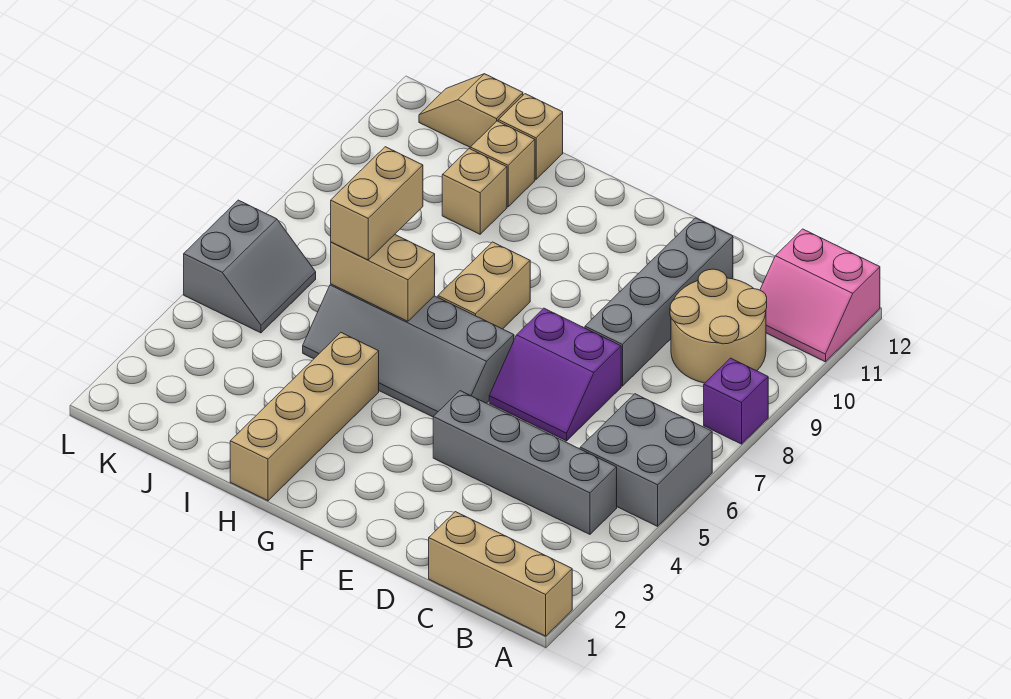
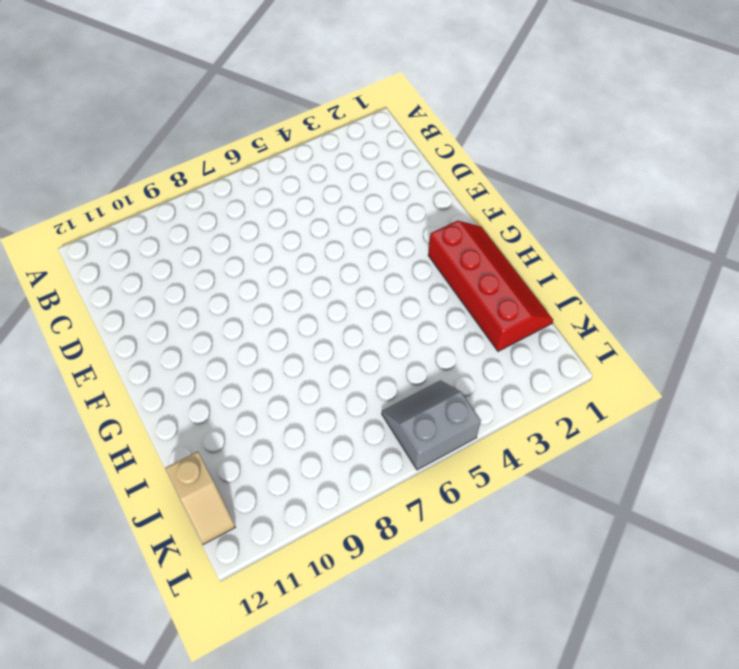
red 2x4 slope [428,221,553,351] -> tan 1x4 brick [230,333,379,501]
none -> tan 1x3 brick [429,512,572,636]
none -> grey 2x2 brick [580,394,712,526]
none -> purple 1x1 brick [704,358,768,444]

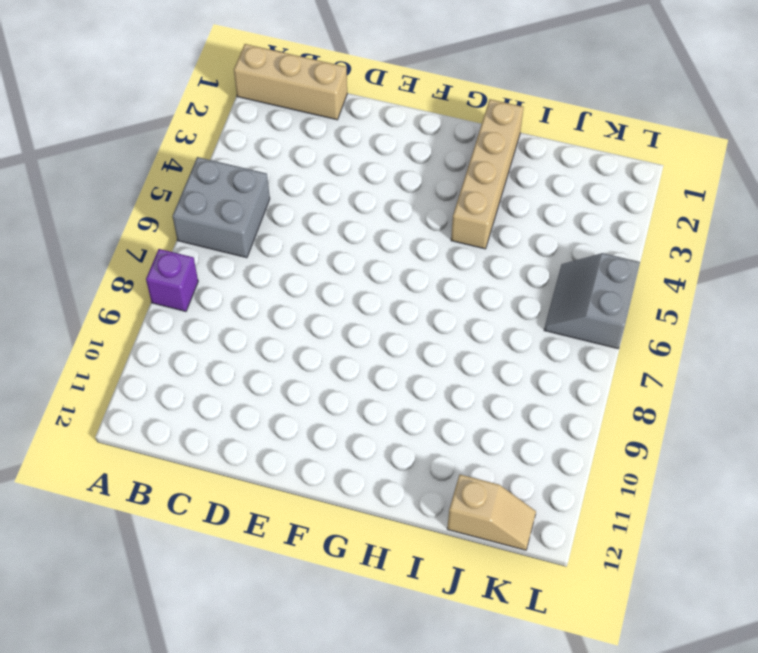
none -> pink 2x2 slope [760,229,880,362]
none -> grey 1x4 brick [433,391,617,534]
none -> tan 2x2 round brick [670,269,767,383]

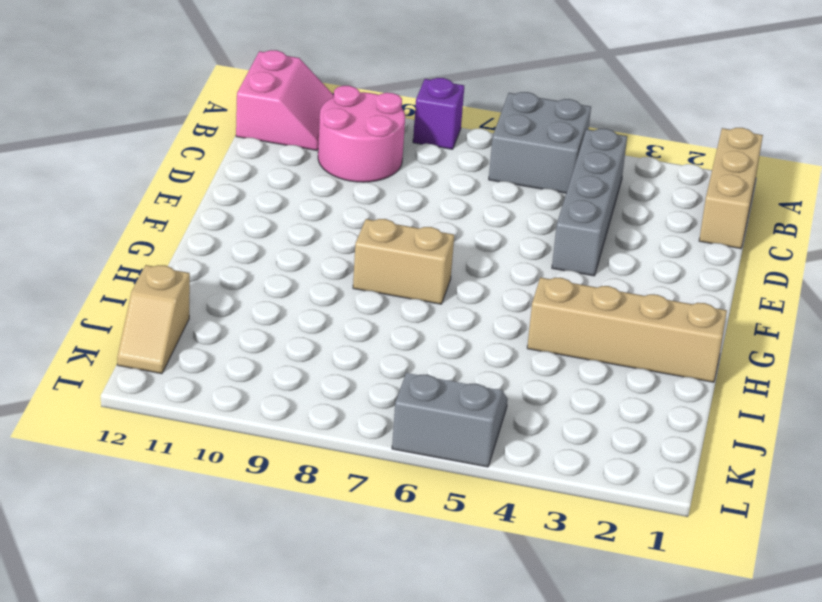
pink 2x2 round brick [318,86,405,182] -> tan 2x2 round brick [670,269,767,383]
none -> purple 2x2 slope [489,308,621,441]
none -> grey 1x4 brick [585,218,733,386]
none -> grey 2x4 slope [303,284,514,417]

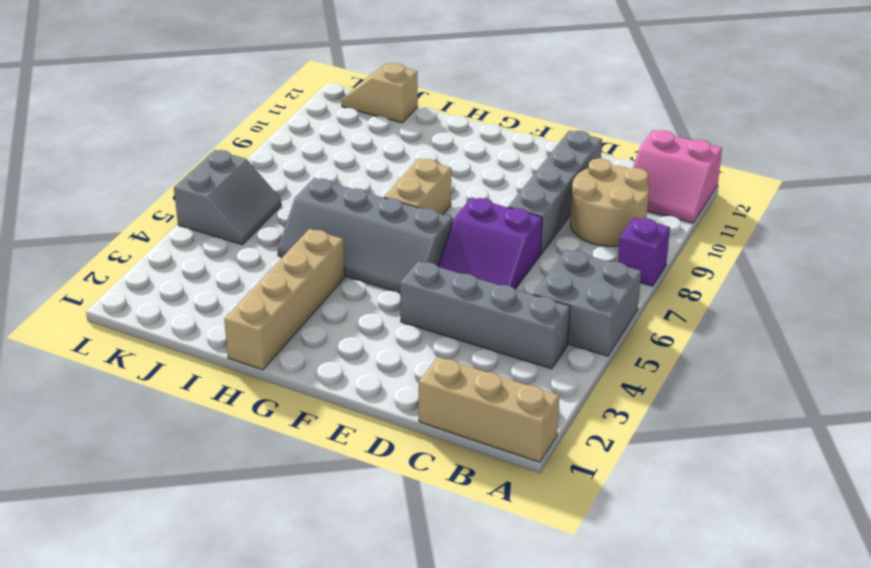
none -> tan 1x1 brick [442,149,507,234]
none -> tan 1x1 brick [470,121,535,207]
none -> tan 1x1 brick [498,94,563,179]

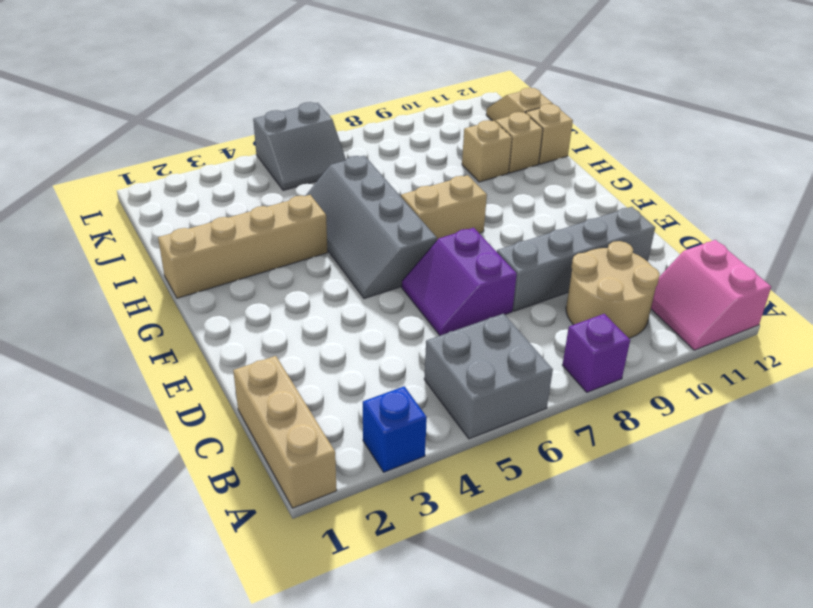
blue 1x1 brick [363,386,427,472] -> none
none -> grey 1x4 brick [433,391,617,534]
none -> tan 1x2 brick [331,235,435,321]
none -> tan 1x2 brick [331,147,423,260]

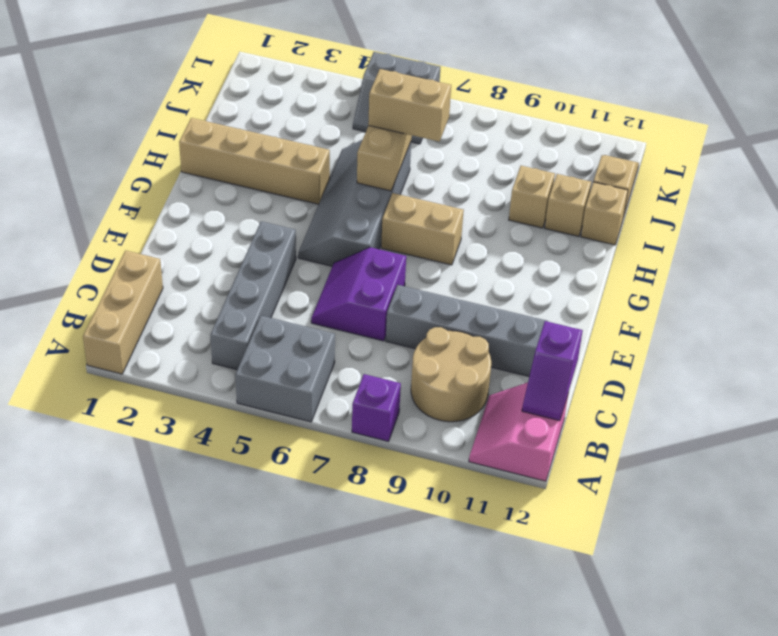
purple 1x2 slope [522,321,583,421] -> none

